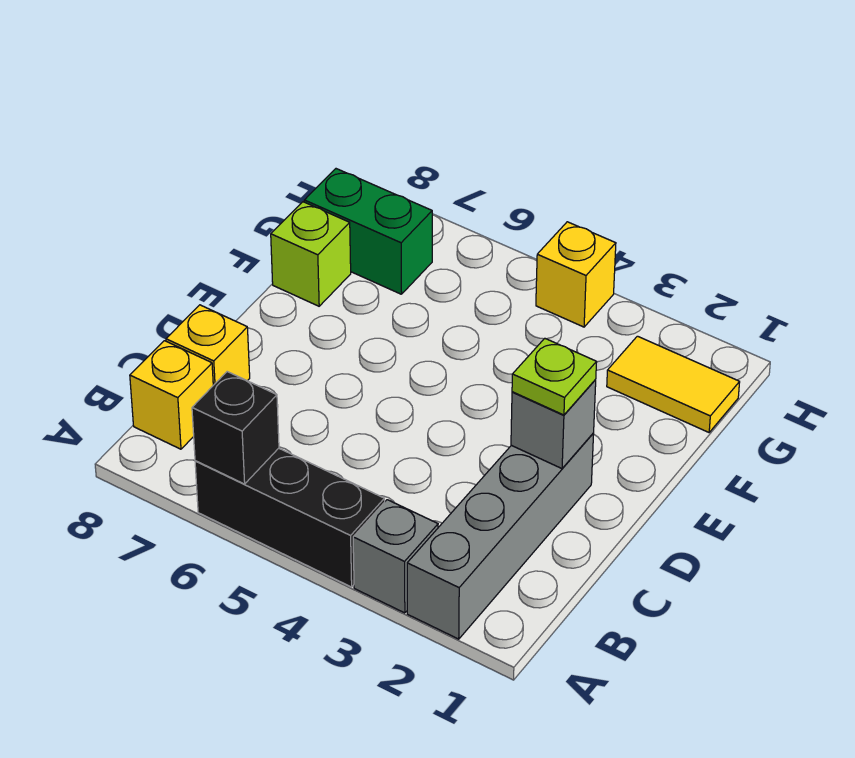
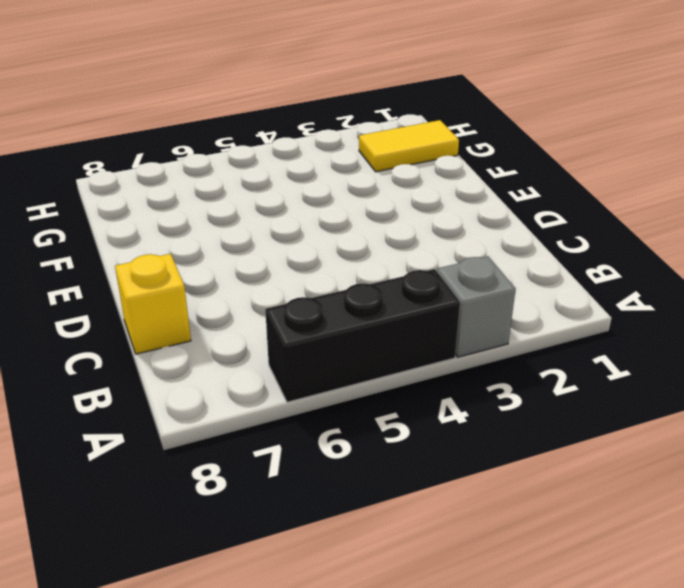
none -> grey 1x4 brick [407,433,594,639]
none -> yellow 1x1 brick [130,341,213,449]
none -> lime 1x1 brick [271,202,351,306]

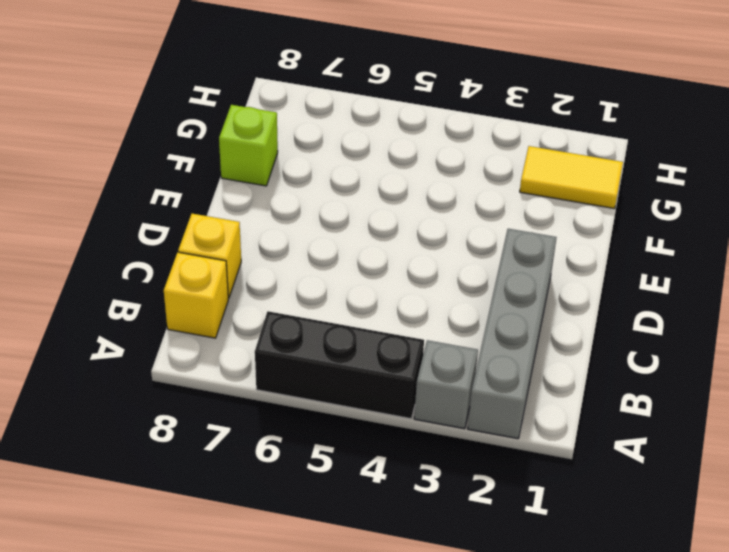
none -> green 1x2 brick [304,169,432,294]
none -> yellow 1x1 brick [536,222,616,327]
none -> black 1x1 brick [192,372,279,484]

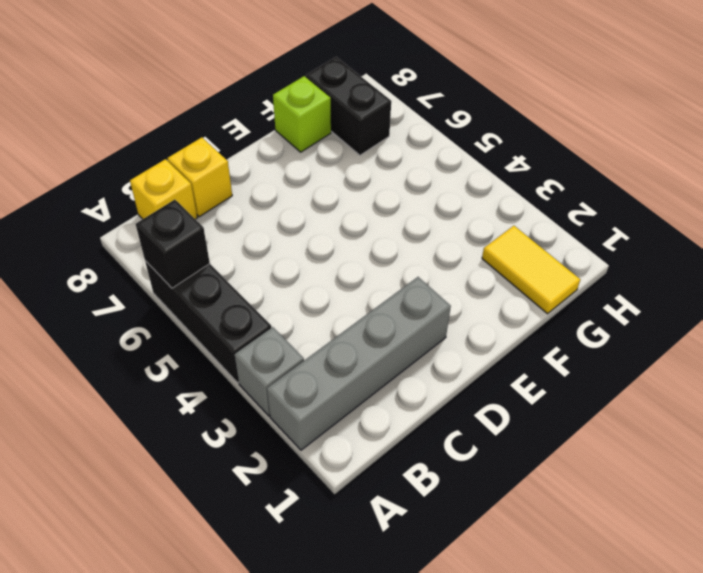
black 1x2 brick [306,57,391,155] -> green 1x2 brick [304,169,432,294]
none -> yellow 1x1 brick [536,222,616,327]
none -> grey 1x1 brick [511,379,596,469]
none -> lime 1x1 plate [512,338,597,415]

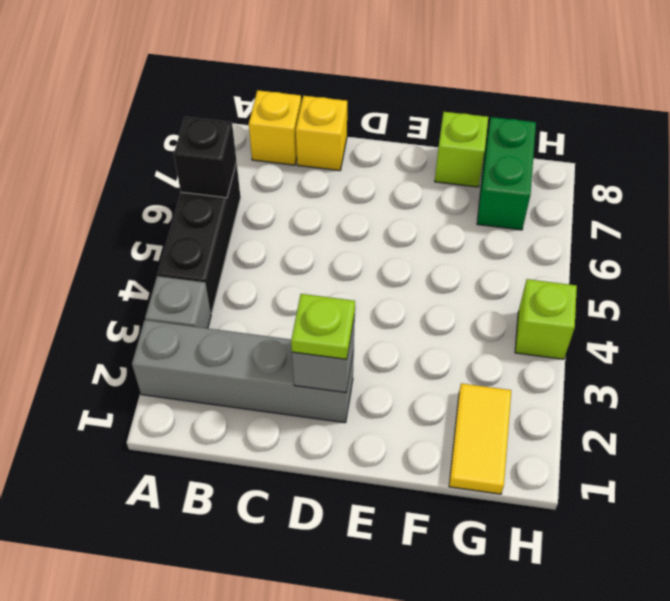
lime 1x1 brick [515,279,577,359] -> yellow 1x1 brick [536,222,616,327]

